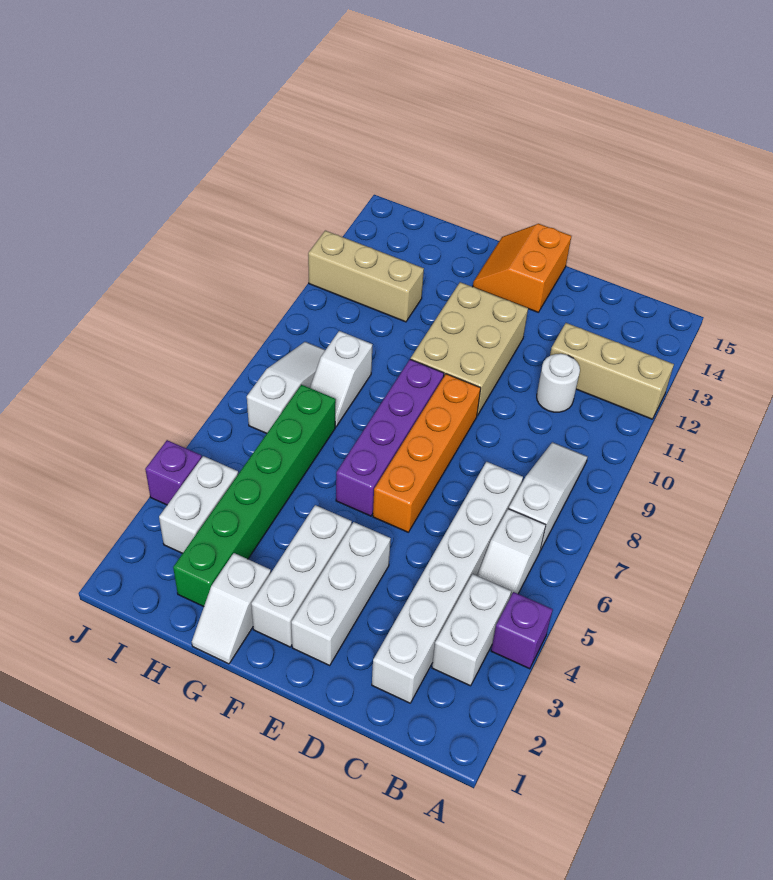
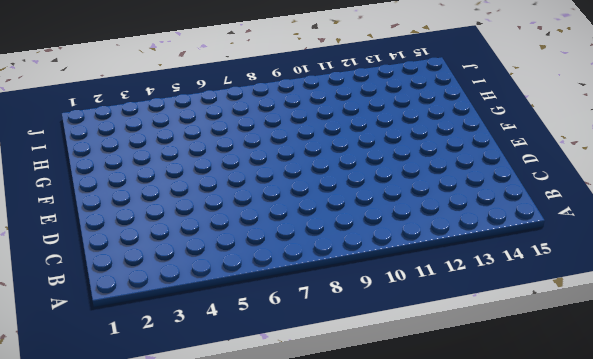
none -> purple 1x1 brick [491,592,553,669]
none -> tan 1x3 brick [550,323,674,419]
none -> white 1x2 brick [432,574,511,686]

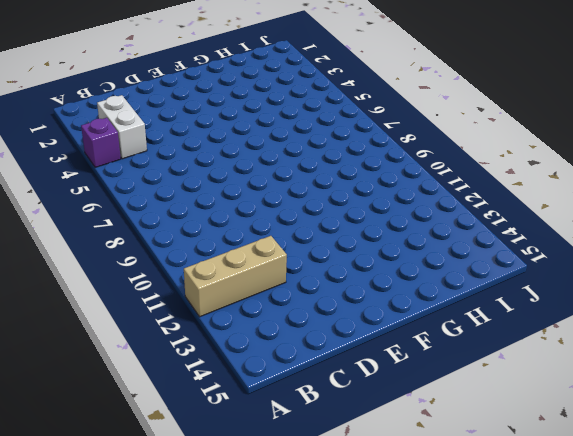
none -> white 1x2 slope [477,509,546,597]
none -> white 1x3 slope [509,442,587,550]
none -> white 1x6 brick [372,462,523,703]

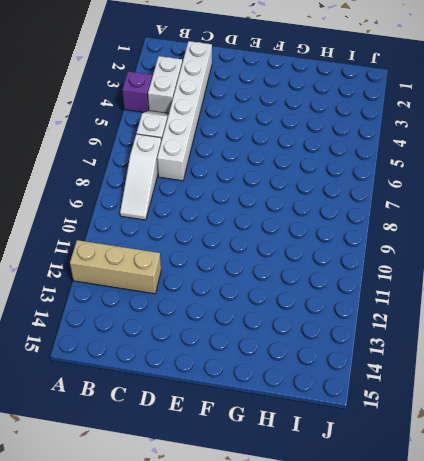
none -> white 1x1 round brick [537,354,580,412]
none -> white 1x3 brick [291,522,391,665]
none -> orange 1x4 brick [373,374,481,532]

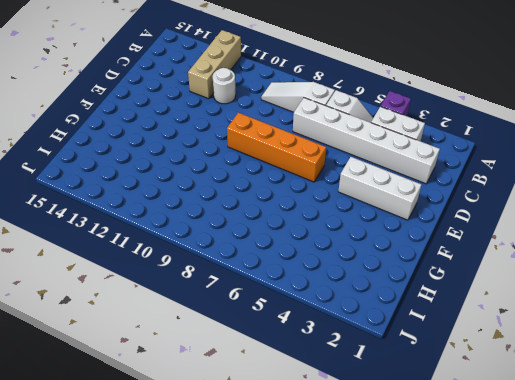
none -> tan 2x3 brick [411,282,528,416]
none -> orange 2x2 slope [473,224,571,312]
none -> white 1x3 brick [251,505,352,647]

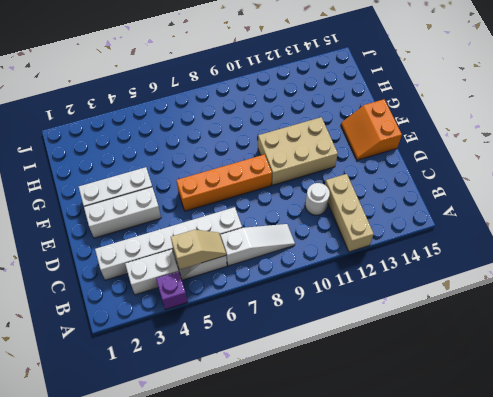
tan 1x2 slope [171,230,226,269] -> none
orange 2x2 slope [341,99,402,160] -> orange 2x2 slope turned to [473,224,571,312]
none -> purple 1x4 brick [336,359,444,516]
none -> white 1x2 slope [192,553,271,664]
none -> green 1x6 brick [173,385,336,607]

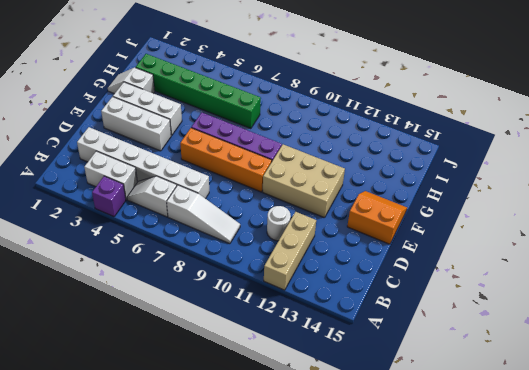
none -> white 1x2 slope [310,331,372,427]
none -> tan 1x3 brick [308,231,424,322]
none -> white 1x2 brick [159,456,238,553]

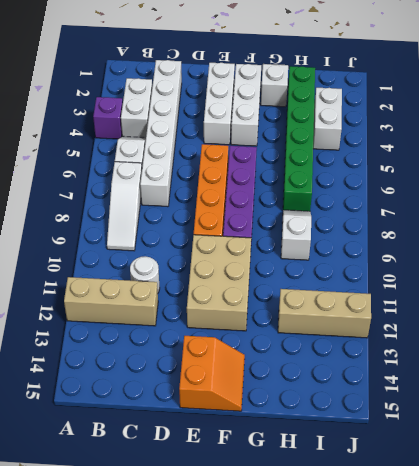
none -> white 1x3 slope [247,342,325,433]
none -> purple 1x1 brick [145,440,202,505]

